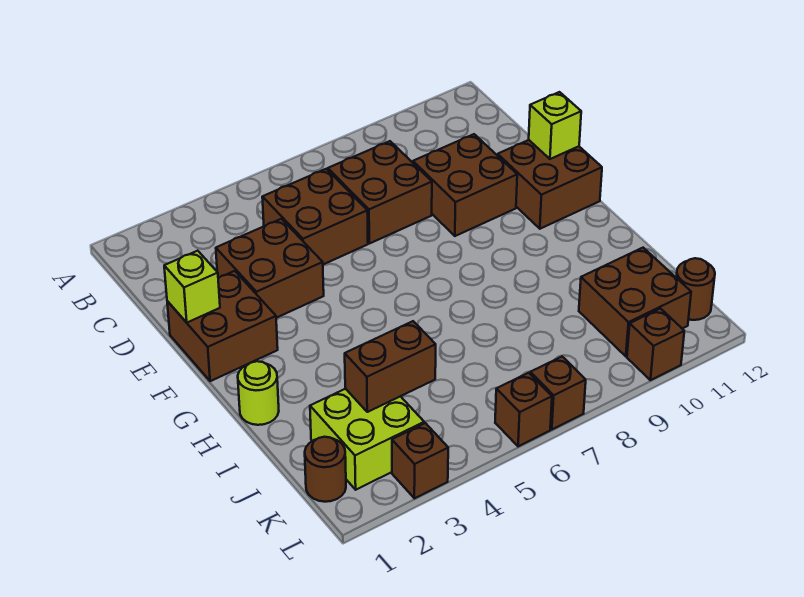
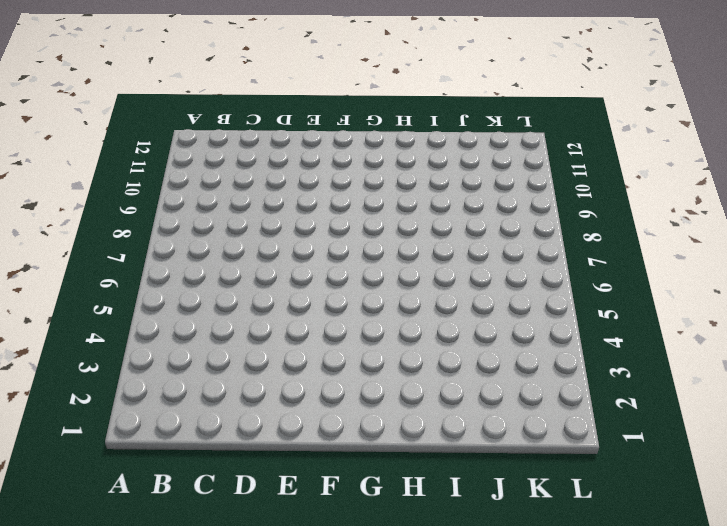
none -> brown 2x2 brick [262,169,368,264]
none -> brown 2x2 brick [328,141,432,244]
none -> brown 2x2 brick [216,219,324,318]

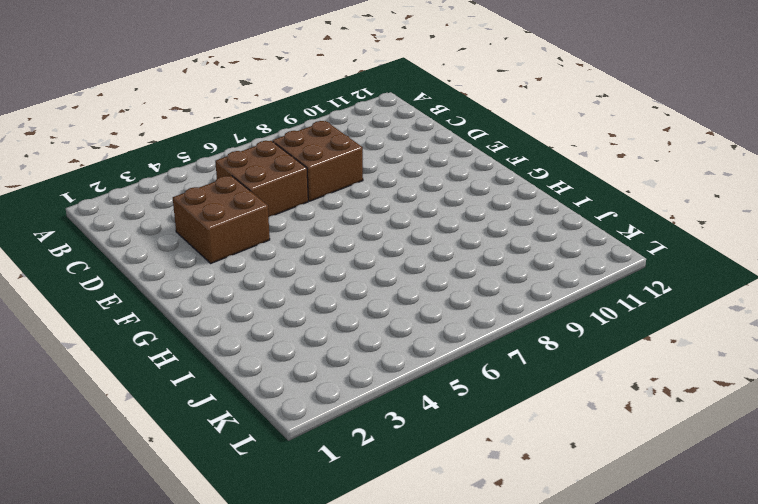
none -> brown 2x2 brick [413,134,517,236]
none -> brown 2x2 brick [167,271,278,381]
none -> brown 2x2 brick [498,140,602,229]

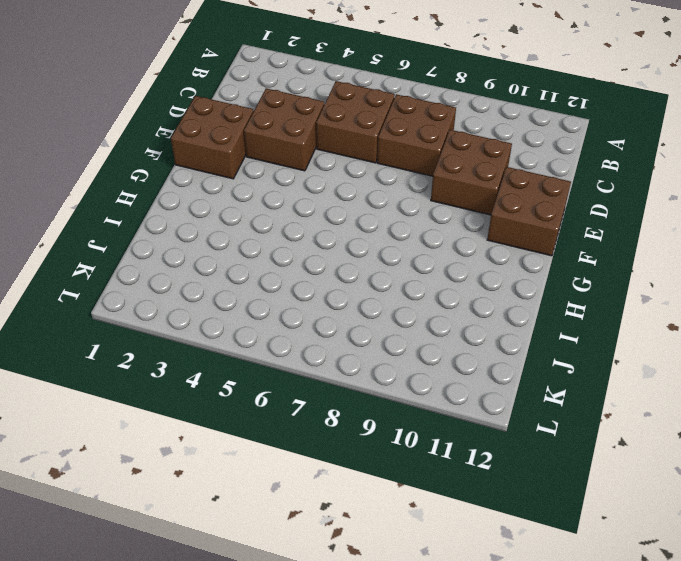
none -> lime 1x1 round brick [238,361,279,425]
none -> lime 2x2 brick [310,389,424,490]
none -> brown 2x2 brick [579,248,691,356]

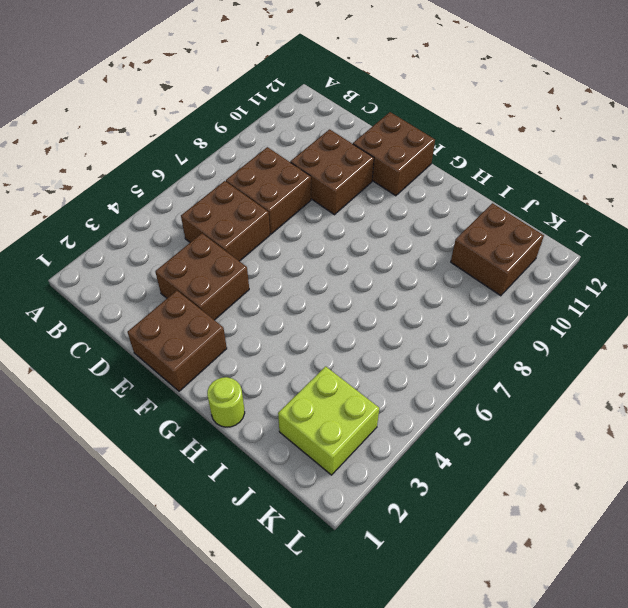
none -> brown 1x1 round brick [305,437,346,502]
none -> brown 1x1 round brick [676,258,715,320]
none -> brown 1x1 brick [392,423,448,498]

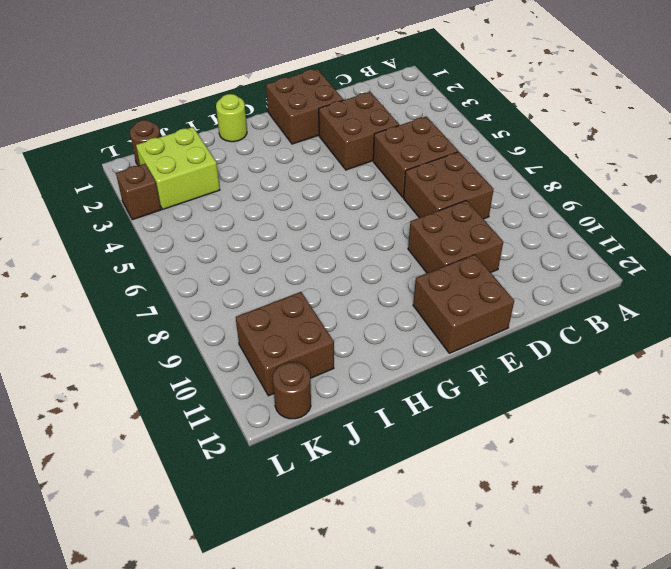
none -> brown 1x1 brick [495,373,552,446]
none -> brown 1x1 brick [530,357,586,429]
none -> brown 1x1 brick [627,309,684,380]

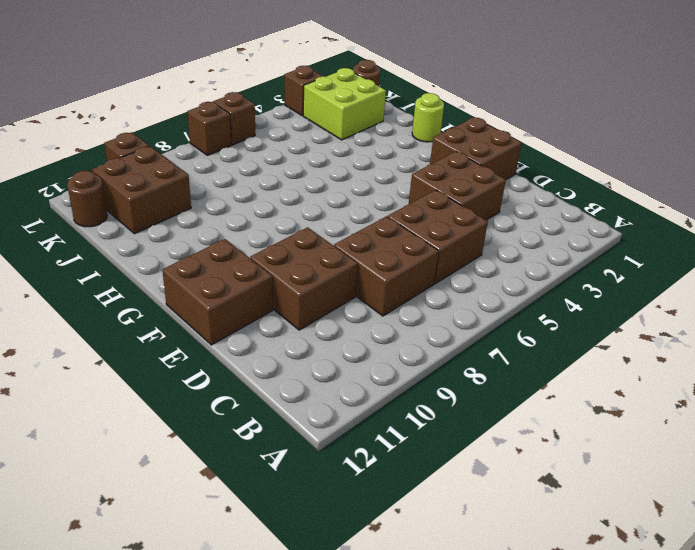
none -> lime 1x1 brick [164,251,220,322]
none -> lime 1x1 brick [529,92,581,159]
none -> brown 1x2 brick [345,321,436,412]

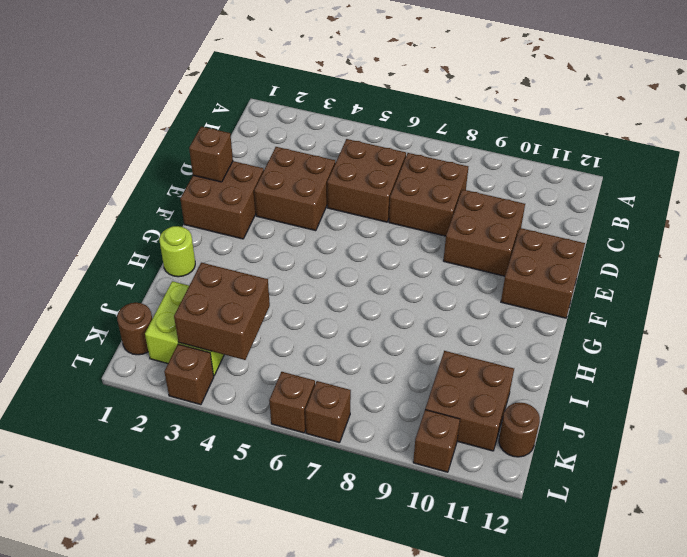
brown 1x1 brick [189,127,233,182] -> lime 1x1 brick [164,251,220,322]
brown 2x2 brick [174,263,270,360] -> brown 1x2 brick [345,321,436,412]
none -> lime 1x1 brick [529,92,581,159]

